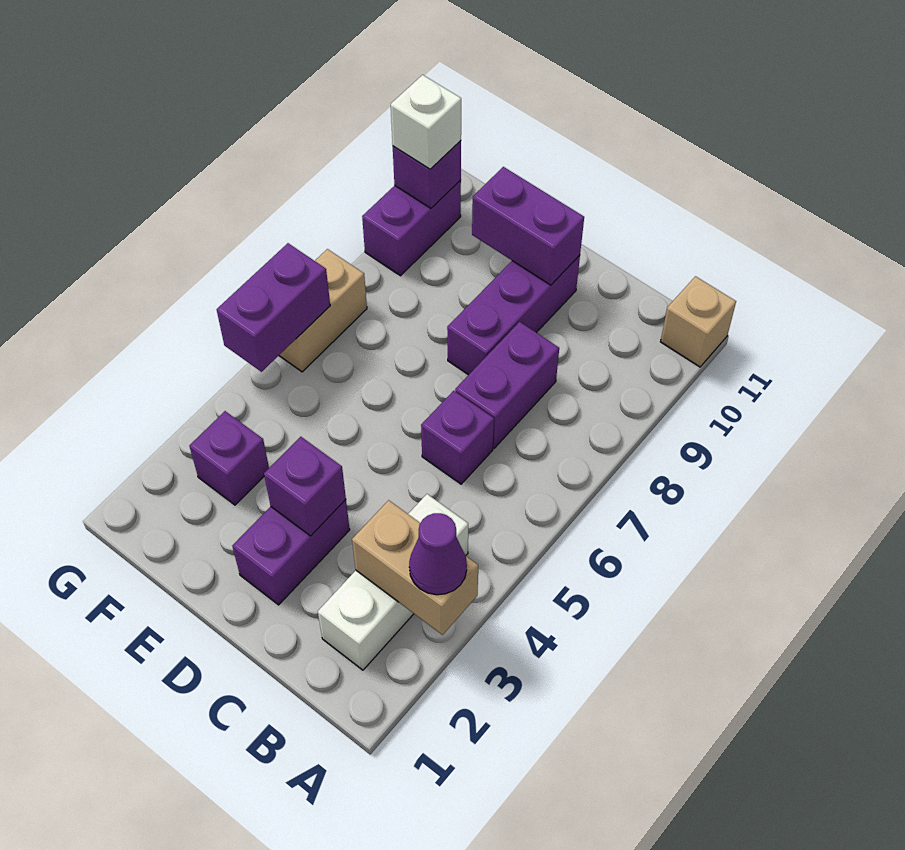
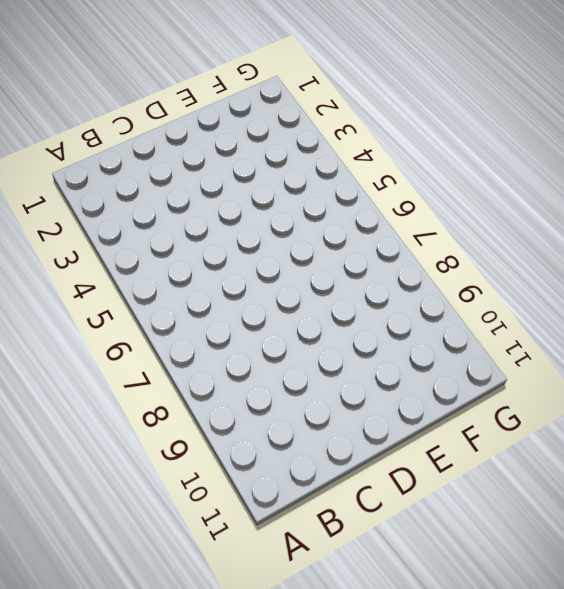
none -> tan 1x1 brick [661,276,736,367]
none -> white 1x3 brick [318,494,468,670]
none -> purple 1x1 brick [421,391,494,484]

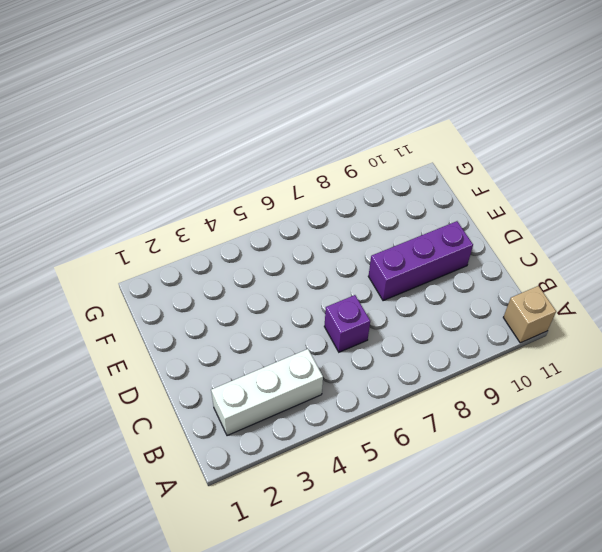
none -> purple 1x2 brick [455,322,559,448]
none -> purple 1x2 brick [232,500,350,605]
none -> purple 1x1 brick [189,411,269,505]

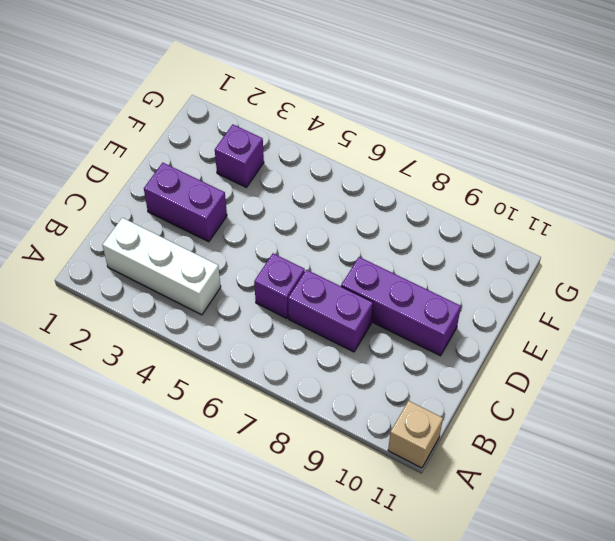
none -> tan 1x2 brick [279,249,367,372]
none -> purple 1x2 brick [362,180,461,276]
none -> tan 1x2 brick [352,500,478,635]

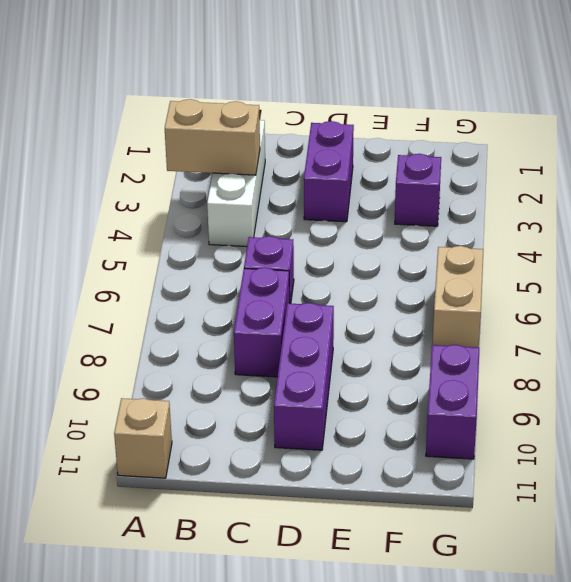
none -> purple 1x1 brick [264,437,346,536]
none -> purple 1x2 brick [472,167,584,285]
none -> purple 1x2 brick [217,243,330,372]

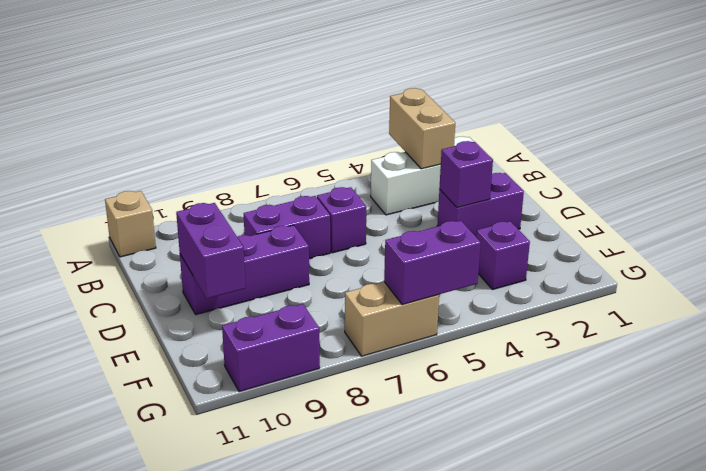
none -> purple 1x1 brick [393,141,461,208]
none -> purple 1x1 cone [409,513,467,595]
none -> white 1x1 brick [391,75,461,169]

